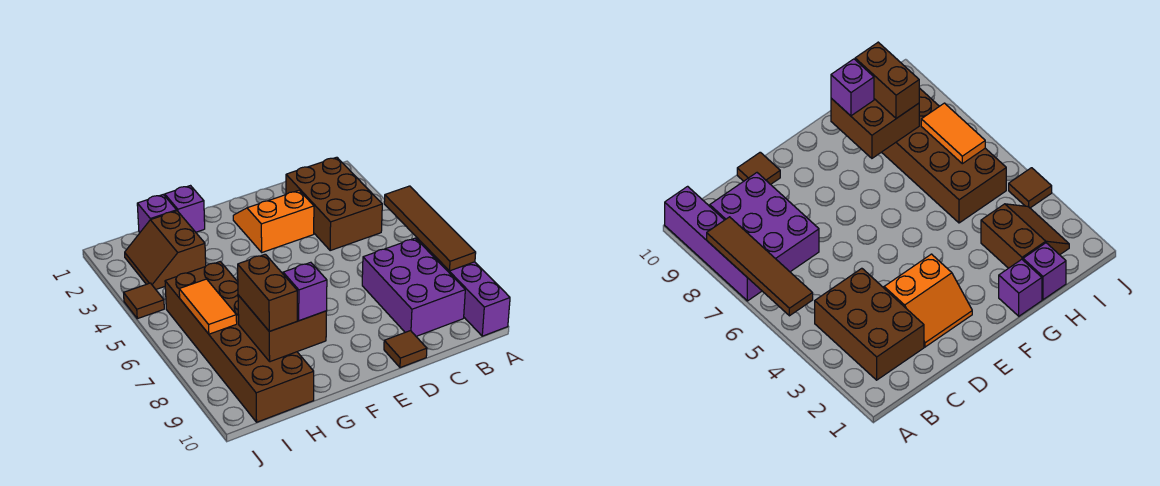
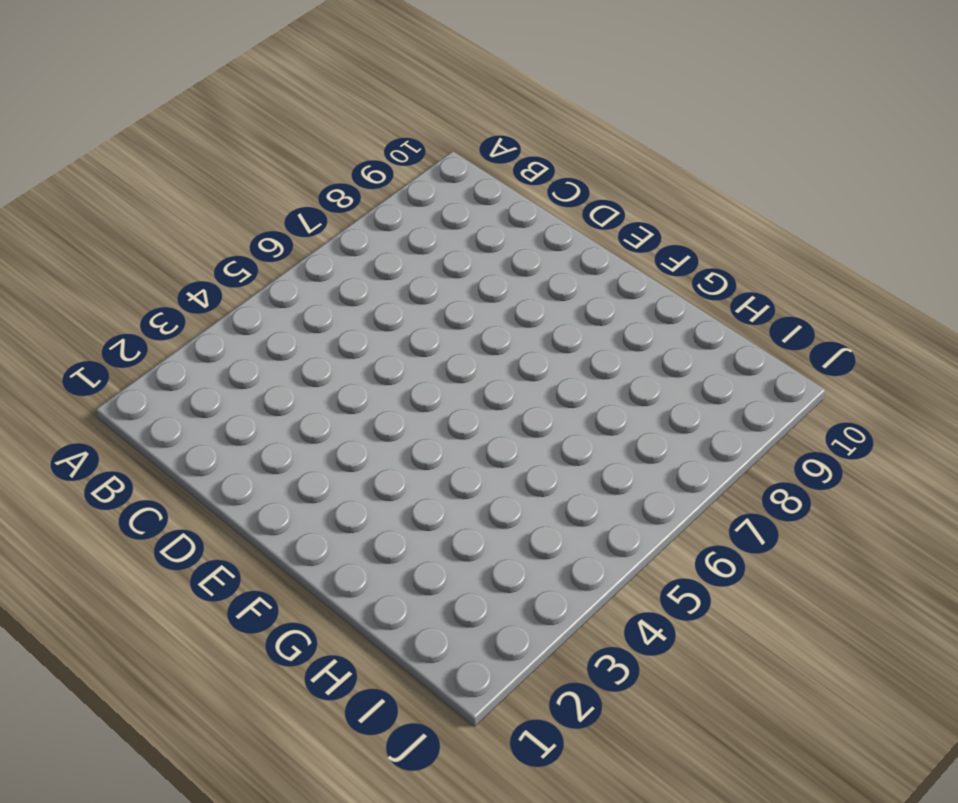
none -> purple 1x4 brick [417,238,510,336]
none -> brown 2x3 brick [286,157,382,251]
none -> purple 2x3 brick [362,238,465,336]

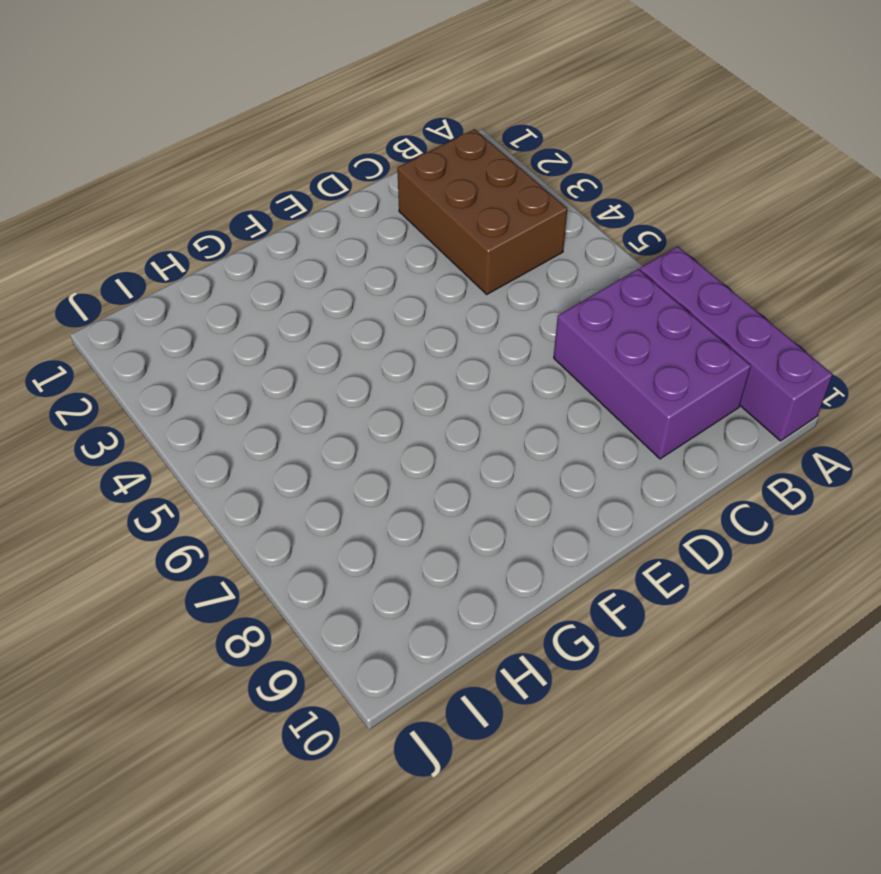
none -> orange 2x2 slope [233,190,314,252]
none -> brown 1x1 tile [384,331,427,368]
none -> purple 1x1 brick [165,186,205,232]

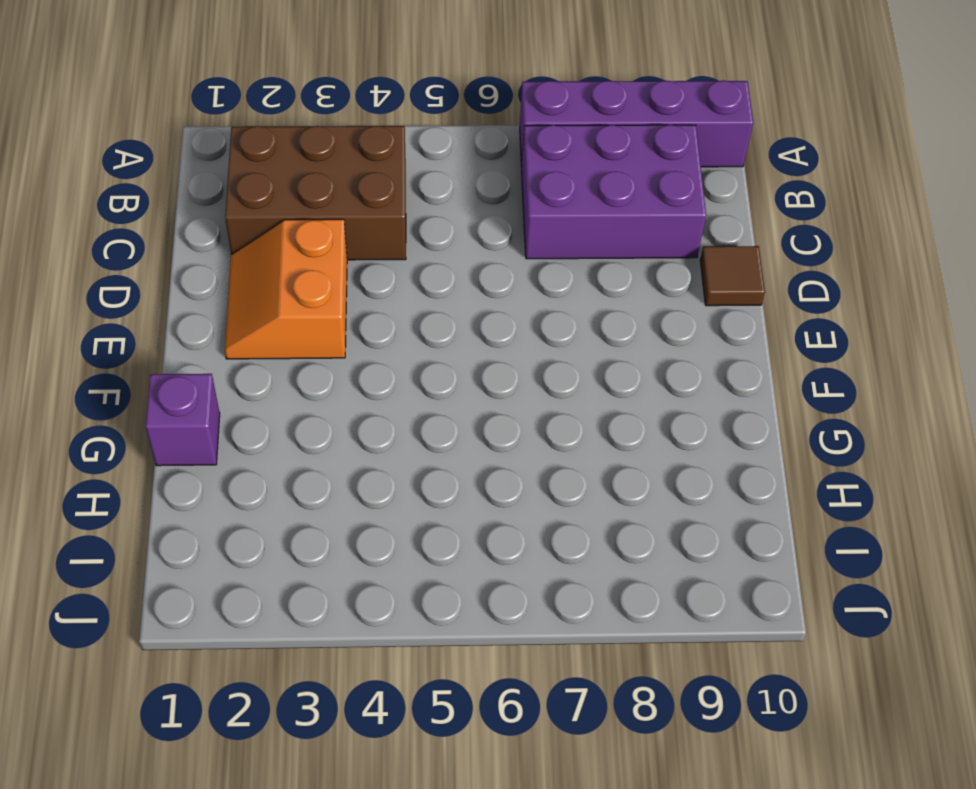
none -> purple 1x1 brick [137,195,177,232]
none -> brown 2x2 slope [125,211,206,289]
none -> brown 2x6 brick [165,262,314,422]

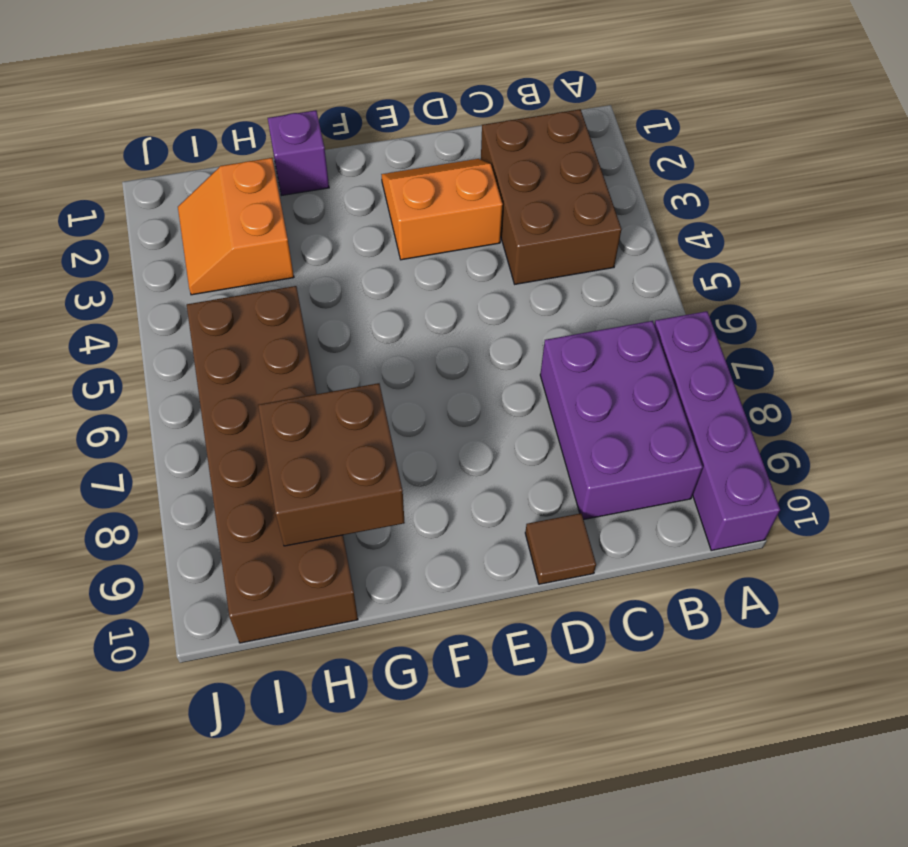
orange 2x2 slope [178,158,294,295] -> brown 2x2 slope [125,211,206,289]
none -> purple 1x1 brick [137,195,177,232]
none -> brown 1x1 tile [124,283,164,319]
none -> brown 1x4 tile [384,186,476,271]

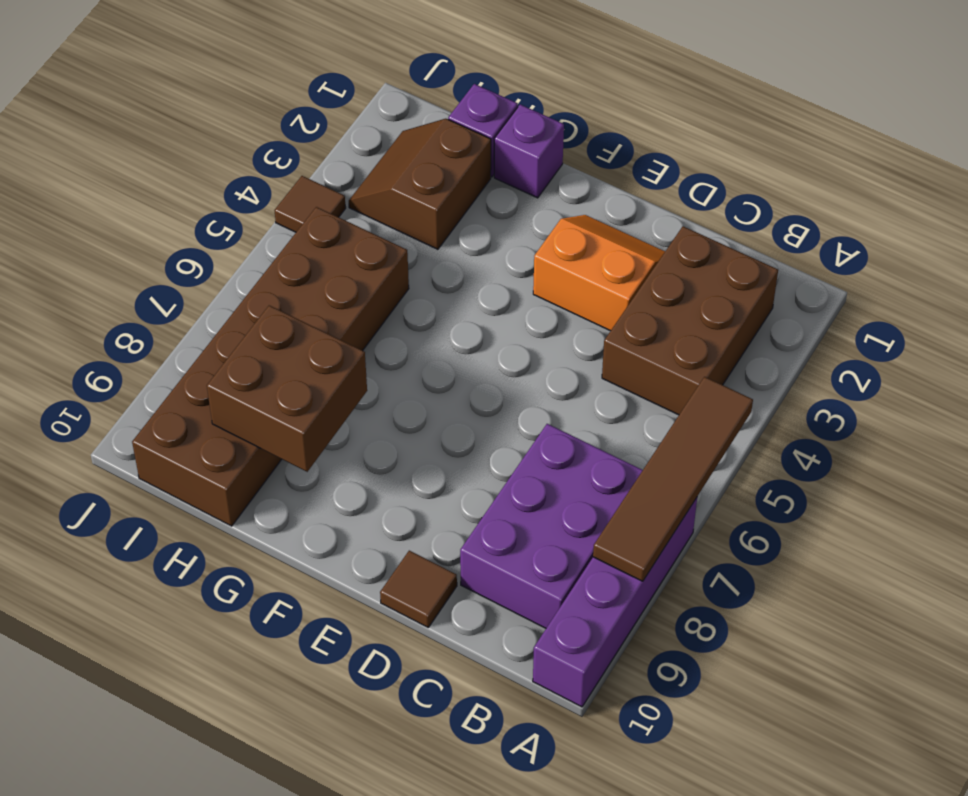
none -> orange 1x2 tile [179,279,237,334]
none -> purple 1x1 brick [283,262,327,321]
none -> brown 1x2 brick [238,254,297,331]

